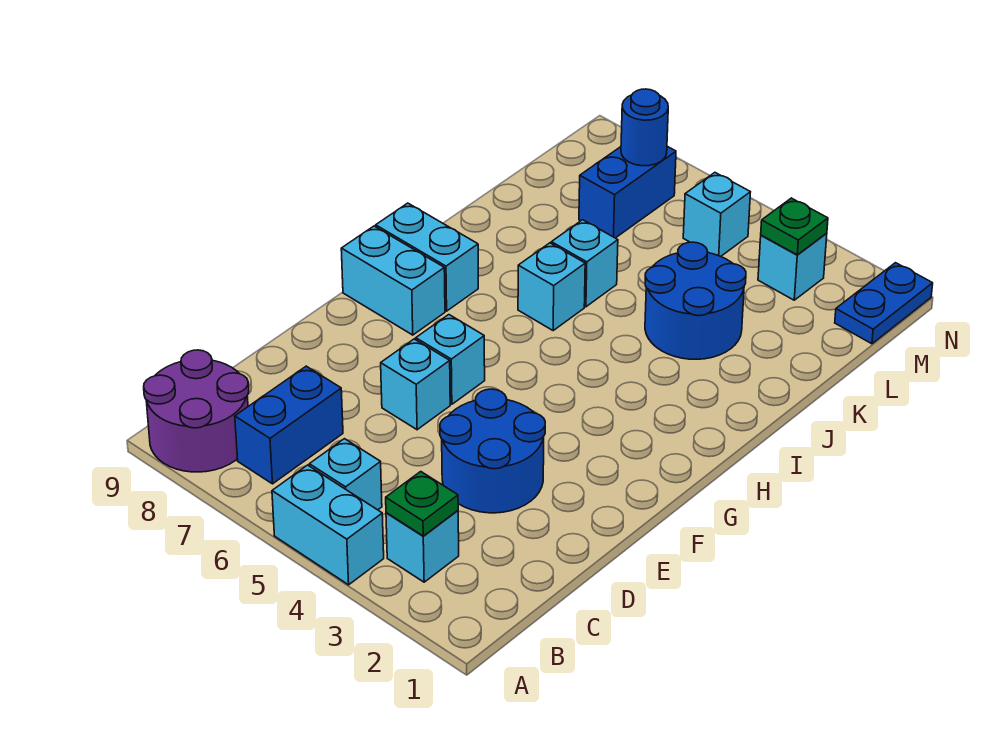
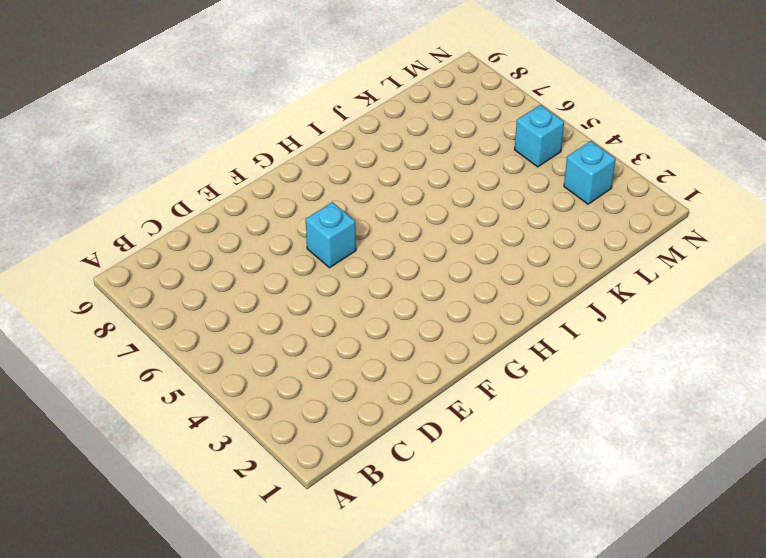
none -> cyan 1x2 brick [272,465,384,585]
none -> purple 2x2 round brick [144,350,249,472]
none -> cyan 1x1 brick [386,511,459,582]

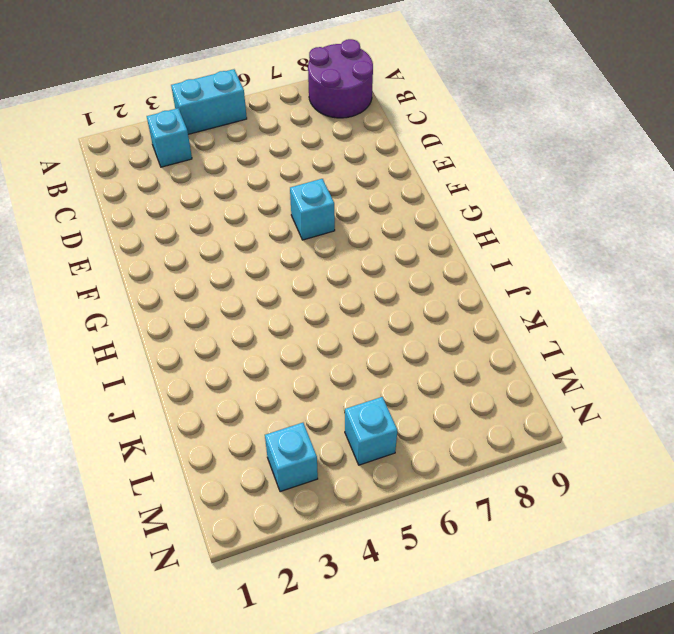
none -> cyan 1x1 brick [309,439,382,510]
none -> blue 1x2 brick [235,366,343,484]
none -> blue 2x2 round brick [440,389,545,513]

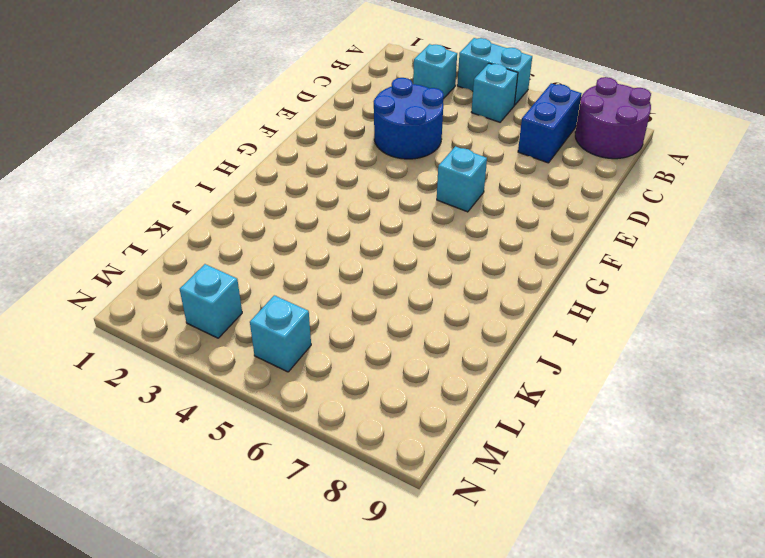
none -> cyan 1x1 brick [381,339,450,430]
none -> cyan 1x2 brick [341,226,445,335]
none -> cyan 1x2 brick [376,203,478,311]

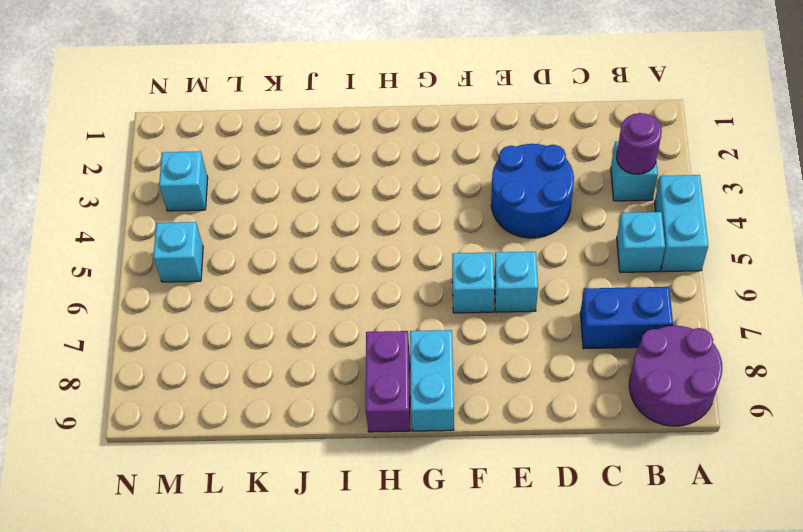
purple 1x1 round brick [616,113,662,174] -> green 1x1 plate [386,472,458,536]
purple 1x2 brick [366,331,410,432] -> cyan 1x2 brick [376,203,478,311]
none -> cyan 1x1 brick [518,243,585,330]
none -> blue 2x2 round brick [645,242,746,359]
none -> cyan 1x1 brick [551,220,618,307]

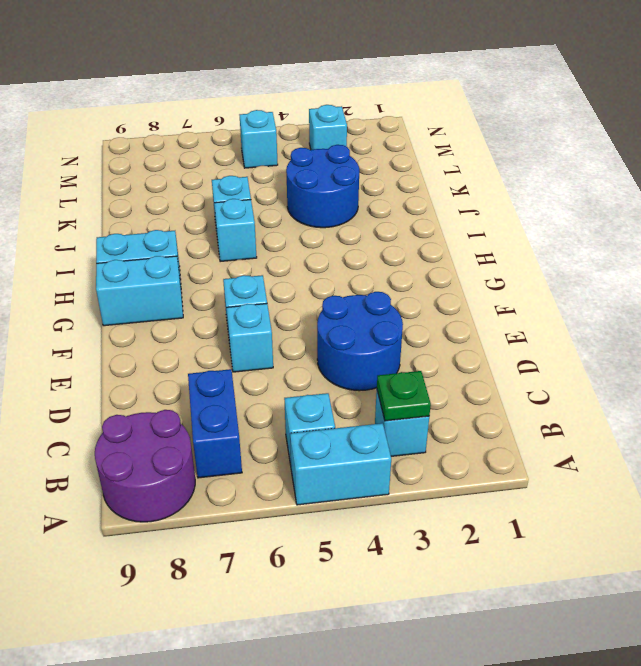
none -> blue 1x2 brick [579,146,676,238]
none -> blue 1x2 plate [835,263,933,344]
none -> green 1x1 plate [761,198,828,255]

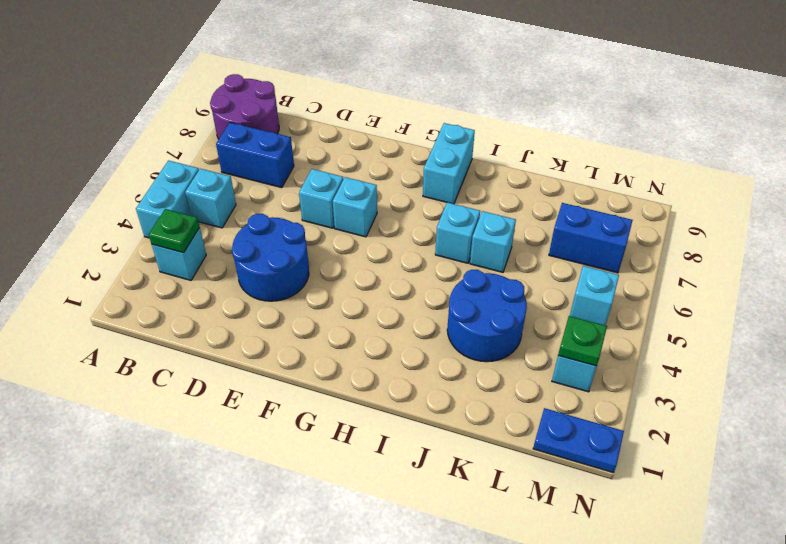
none -> cyan 1x2 brick [341,226,445,335]
none -> blue 1x1 round brick [621,89,668,166]

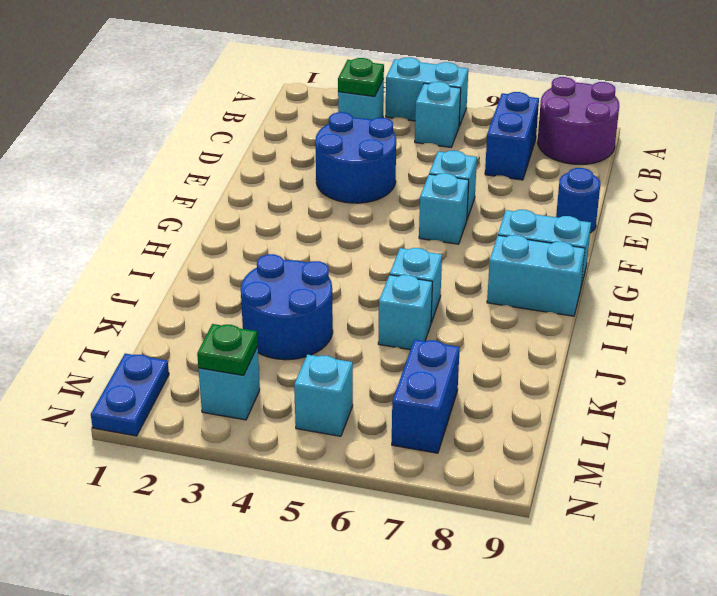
blue 1x1 round brick [556,168,600,233] -> blue 1x1 round brick moved to [621,89,668,166]

